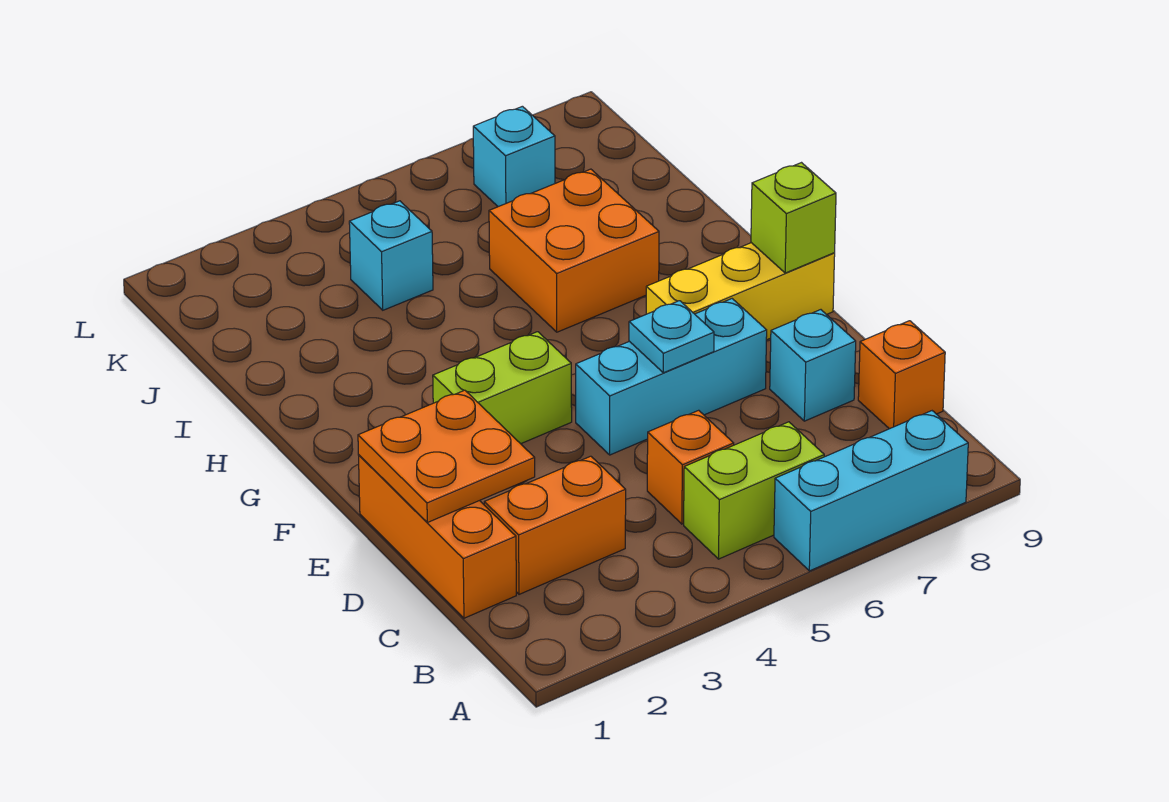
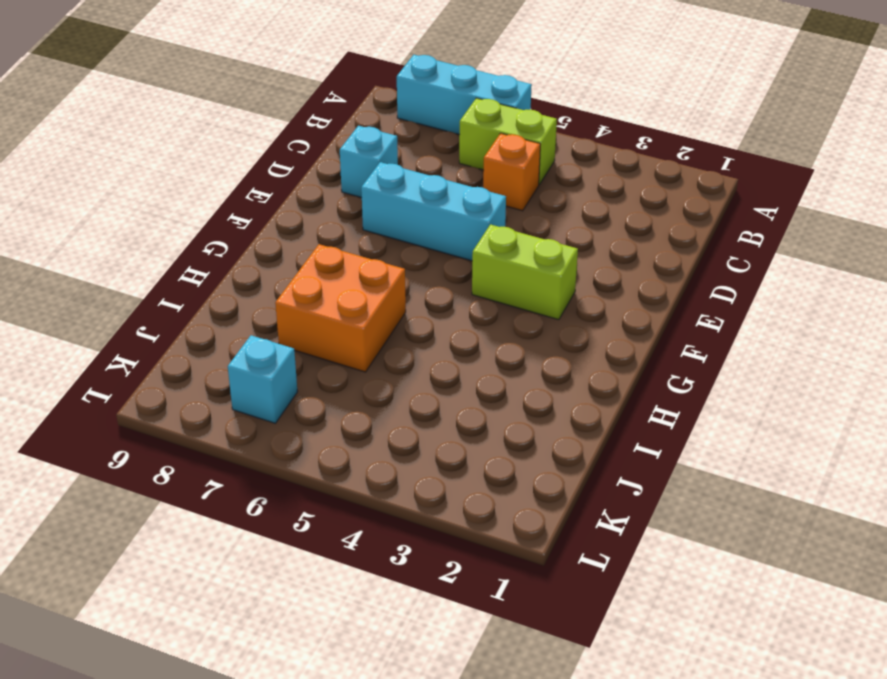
none -> orange 1x3 brick [359,455,516,618]
none -> orange 1x2 brick [484,456,626,594]
none -> orange 1x1 brick [858,321,945,429]

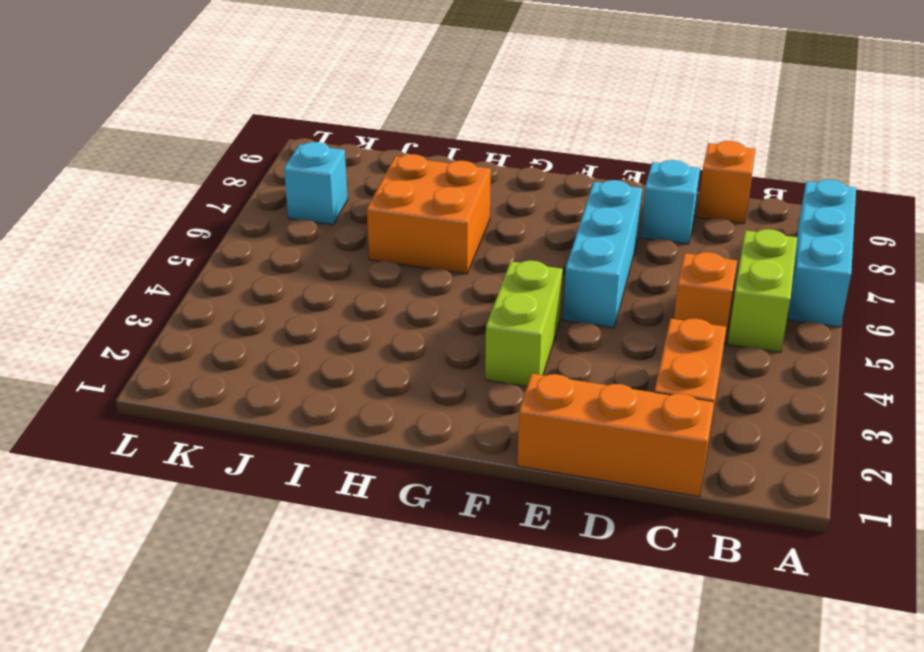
none -> yellow 1x3 brick [646,243,835,340]
none -> cyan 1x1 brick [349,201,433,310]
none -> orange 2x2 plate [358,390,535,523]

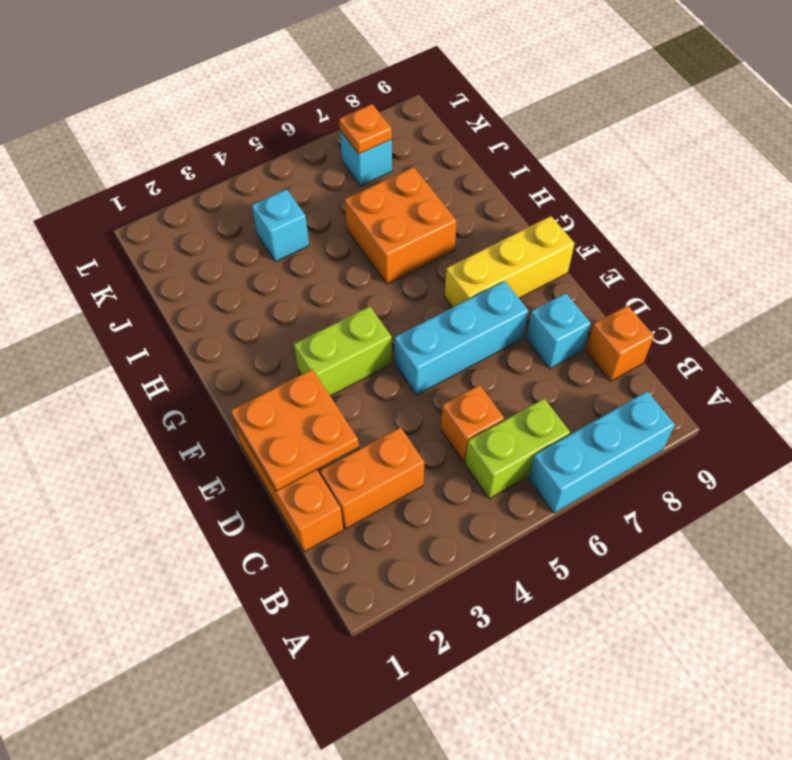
orange 1x1 plate [339,104,392,154] -> none
none -> cyan 1x1 plate [629,301,714,373]
none -> lime 1x1 brick [751,163,836,273]

